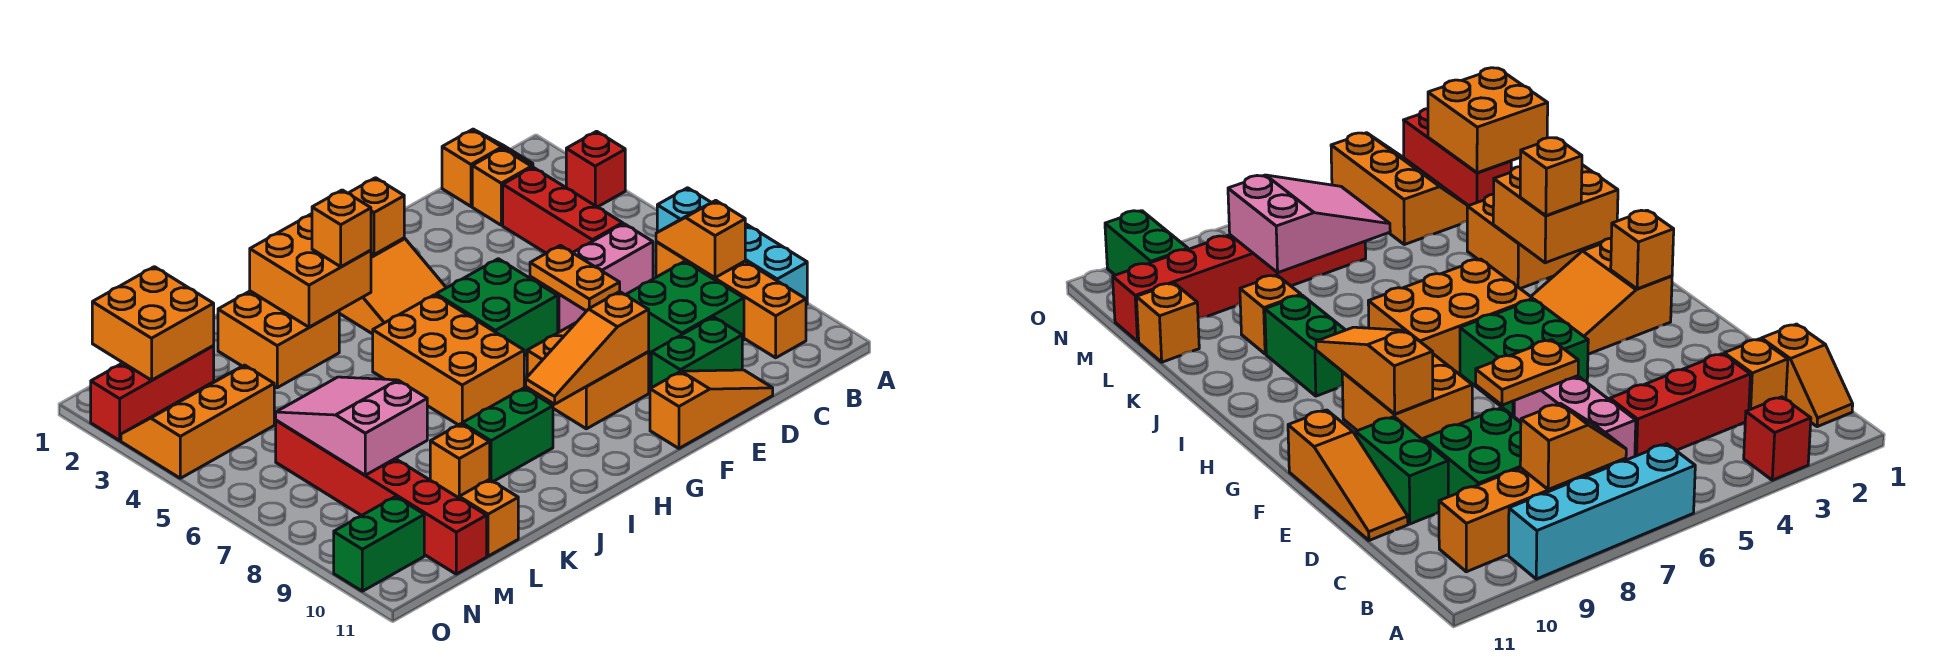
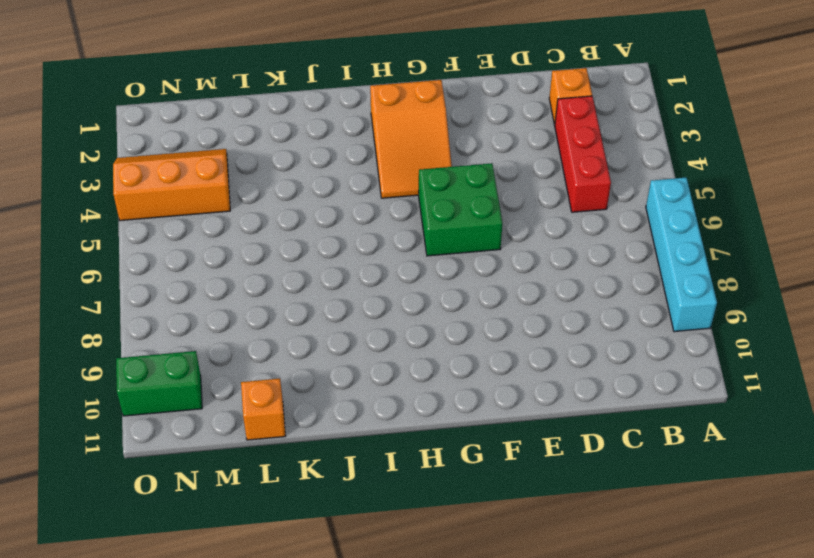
none -> red 1x1 brick [566,131,625,207]
none -> orange 1x2 slope [442,129,533,206]
none -> orange 1x4 brick [656,242,806,358]
none -> pink 1x3 brick [530,224,653,333]

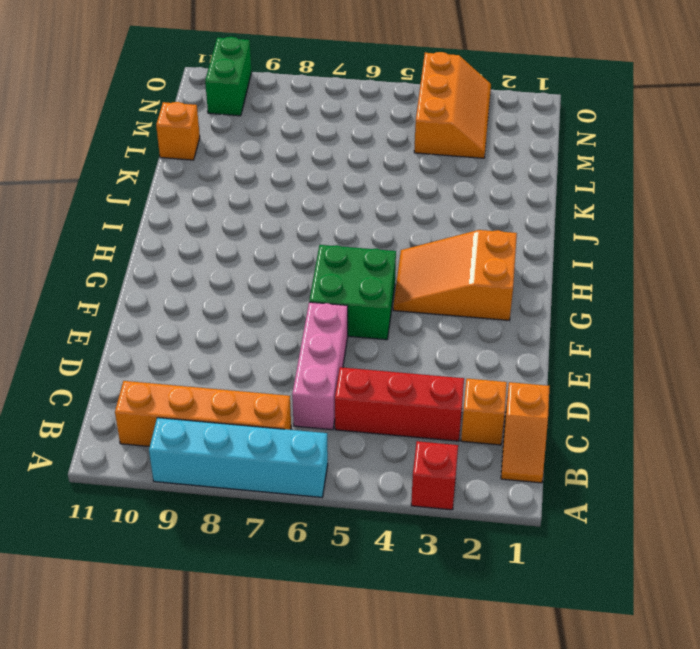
none -> green 2x2 brick [626,261,744,356]
none -> green 1x2 brick [651,317,742,388]
none -> orange 1x3 slope [650,370,773,448]
none -> orange 2x2 brick [527,323,649,429]

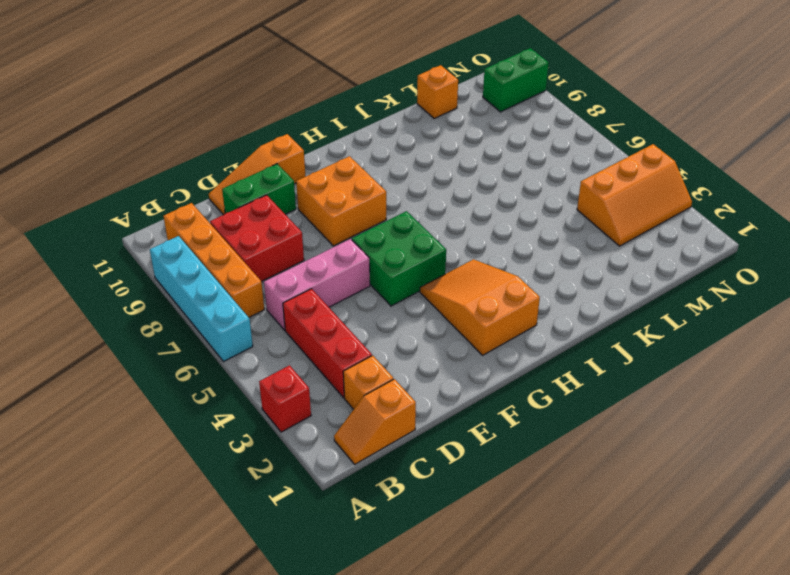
red 2x2 brick [210,195,304,282] -> green 2x2 brick [626,261,744,356]
none -> orange 2x3 brick [373,295,524,425]
none -> green 1x2 brick [462,388,553,482]
none -> orange 2x2 brick [218,291,339,388]
none -> orange 1x1 brick [430,424,490,498]

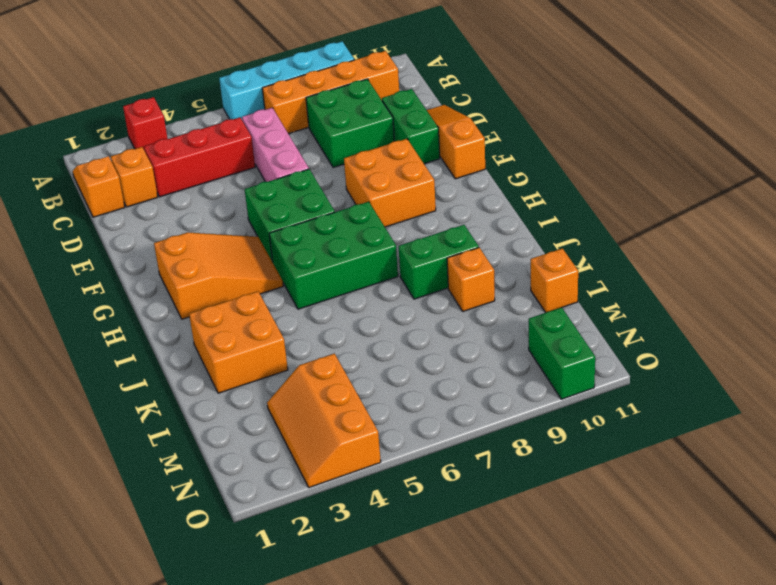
green 2x3 brick [269,202,398,309] -> orange 2x3 brick [373,295,524,425]
green 1x2 brick [398,225,479,299] -> green 1x2 brick turned to [462,388,553,482]
none -> red 1x3 brick [91,346,214,441]
none -> red 1x6 brick [276,420,487,574]
none -> orange 1x2 slope [656,200,745,278]
none -> orange 1x2 plate [530,246,620,311]

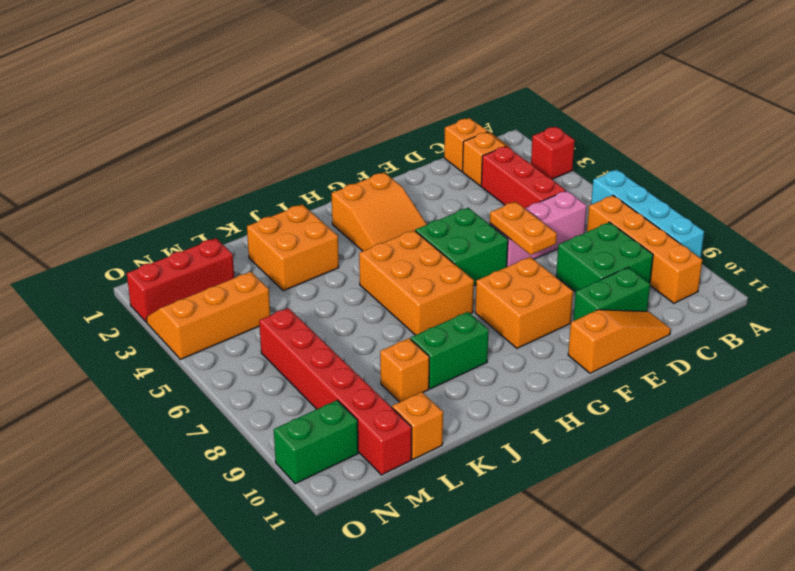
none -> orange 1x2 slope [656,200,745,278]
none -> orange 1x3 slope [526,292,649,404]
none -> orange 1x1 brick [348,178,404,255]
none -> orange 2x2 brick [250,214,371,327]

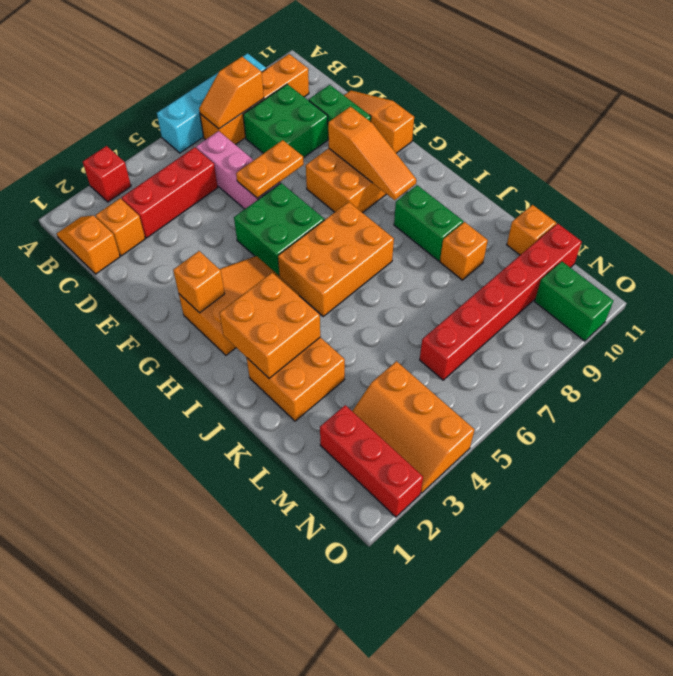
none -> pink 2x3 slope [276,377,427,475]
none -> orange 2x2 brick [92,267,214,380]
none -> orange 1x1 brick [312,190,371,267]

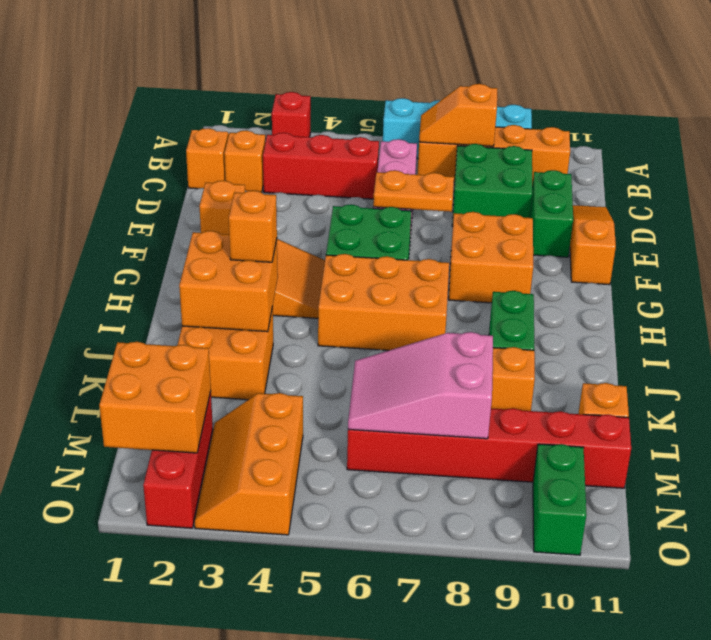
none -> orange 1x3 slope [526,292,649,404]

